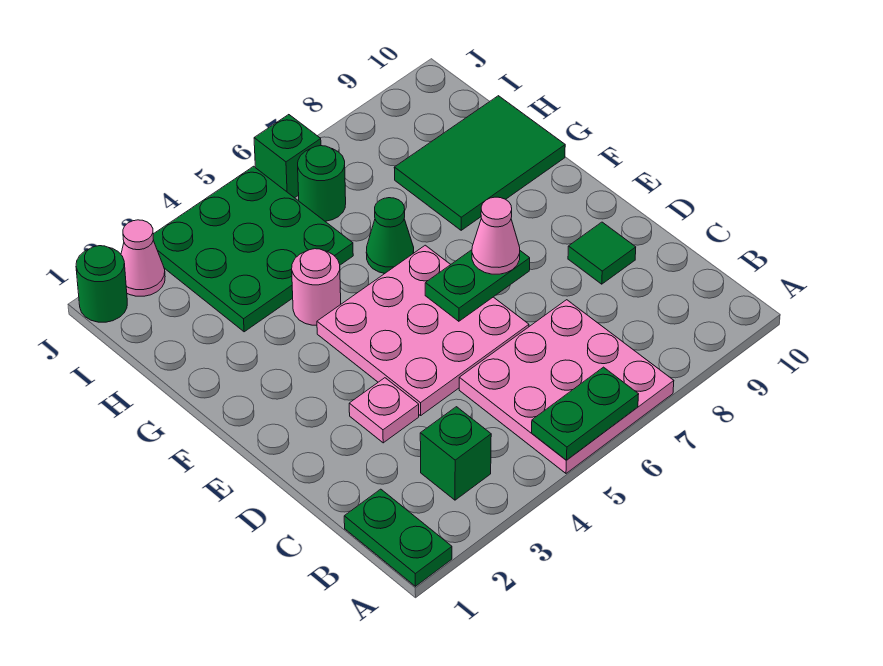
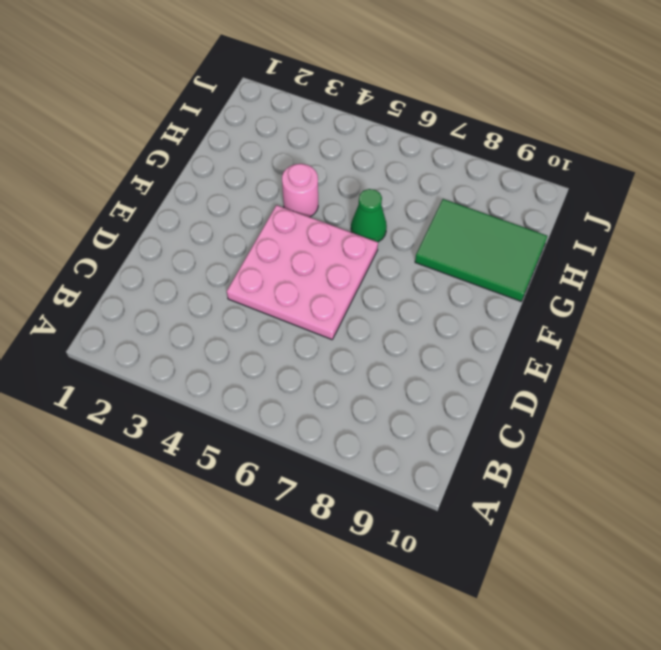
none -> green 1x2 plate [344,489,452,586]
none -> pink 3x3 plate [459,300,674,473]
none -> green 1x1 brick [420,407,491,500]

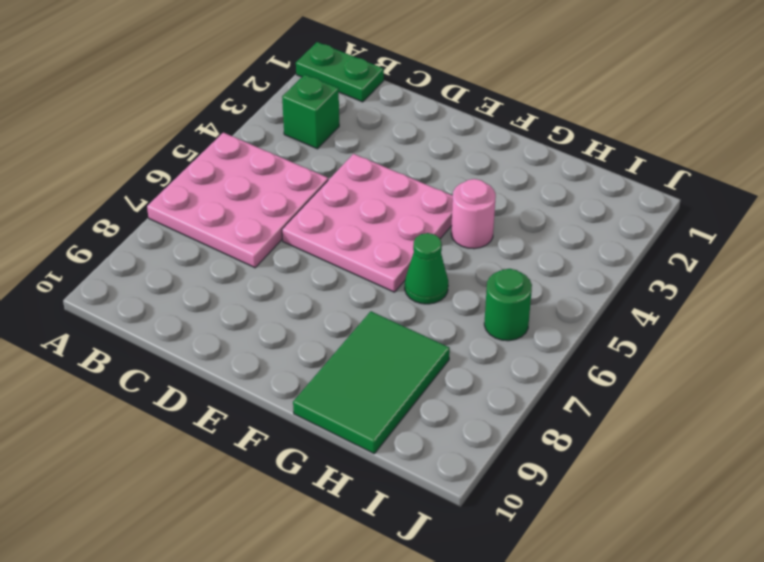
none -> pink 1x1 plate [349,378,419,443]
none -> green 1x1 tile [568,222,636,284]
none -> green 3x3 plate [153,166,353,332]

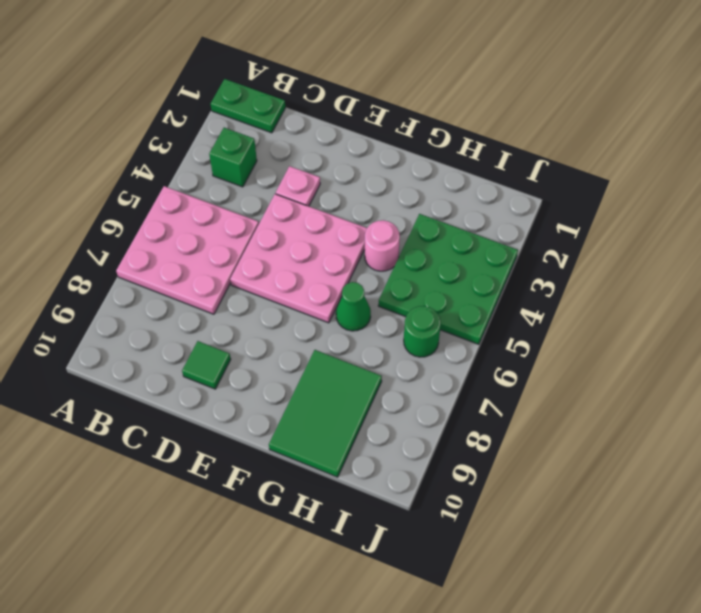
none -> green 1x1 round brick [76,246,127,322]
none -> pink 1x1 cone [121,220,165,296]
none -> green 1x1 brick [254,115,321,198]

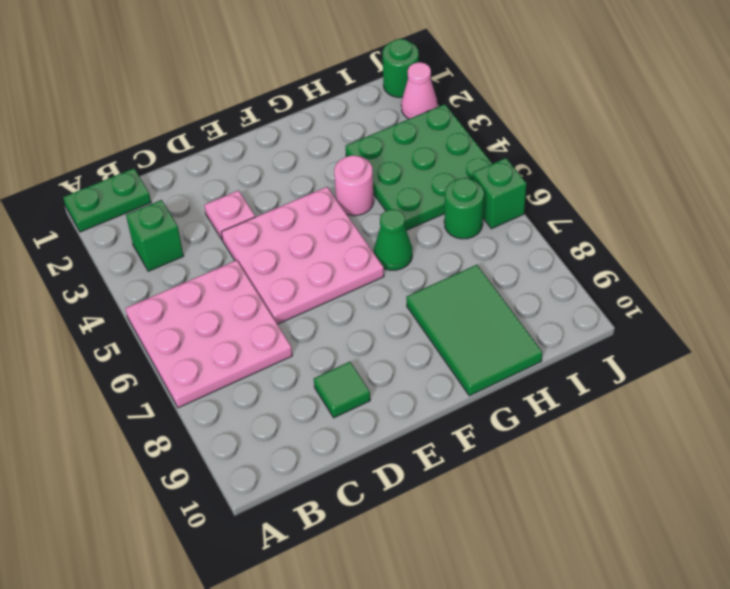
none -> green 1x2 plate [532,367,639,460]
none -> green 1x2 plate [425,250,530,321]
none -> pink 1x1 cone [472,197,520,274]

